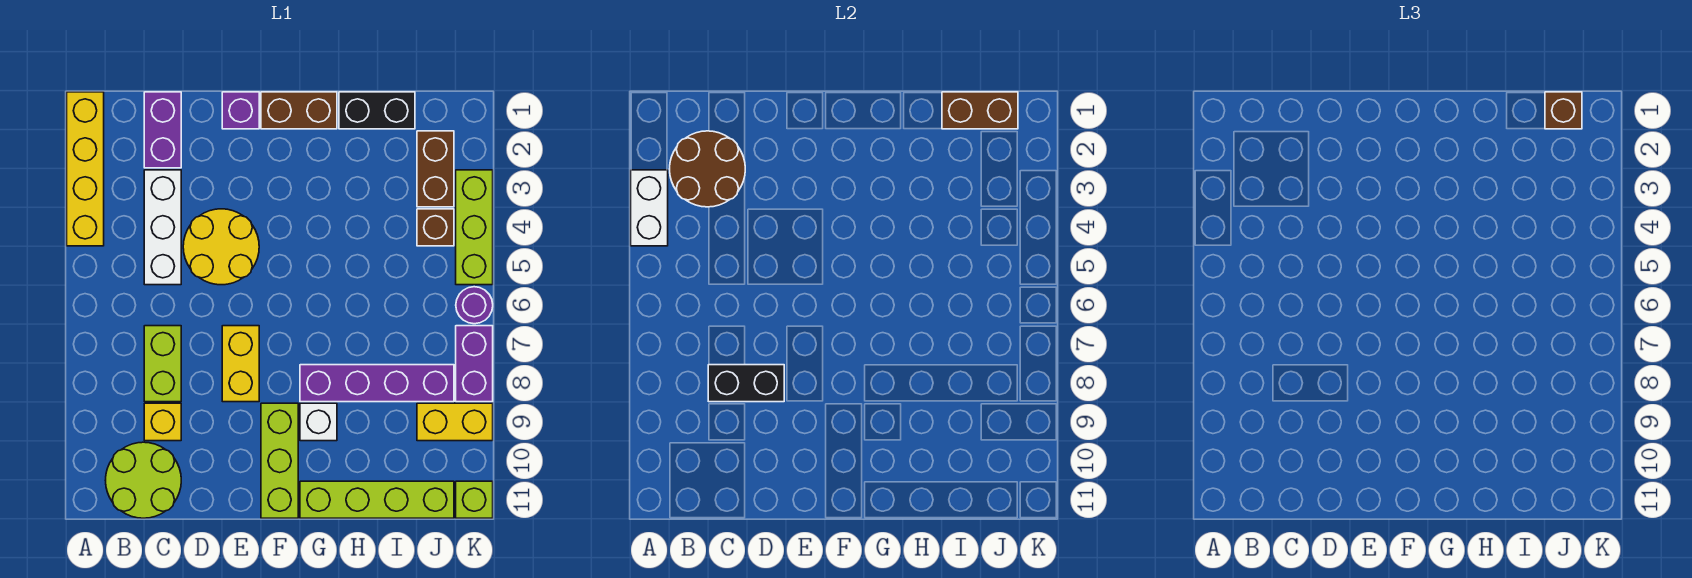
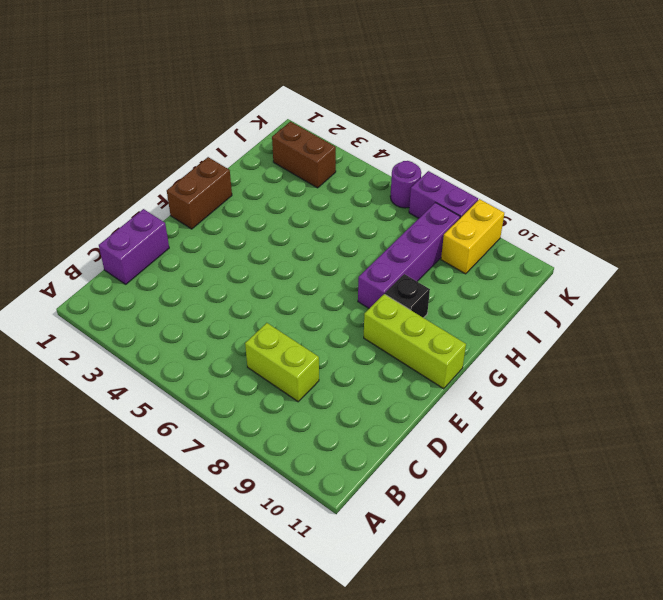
purple 1x2 brick [99,209,169,284] -> purple 1x2 brick turned to [144,92,181,168]
black 1x1 brick [385,274,430,318] -> white 1x1 brick [300,403,337,441]
none -> yellow 1x4 brick [67,92,104,246]
none -> lime 2x2 round brick [105,442,181,518]
none -> white 1x3 brick [144,170,181,285]

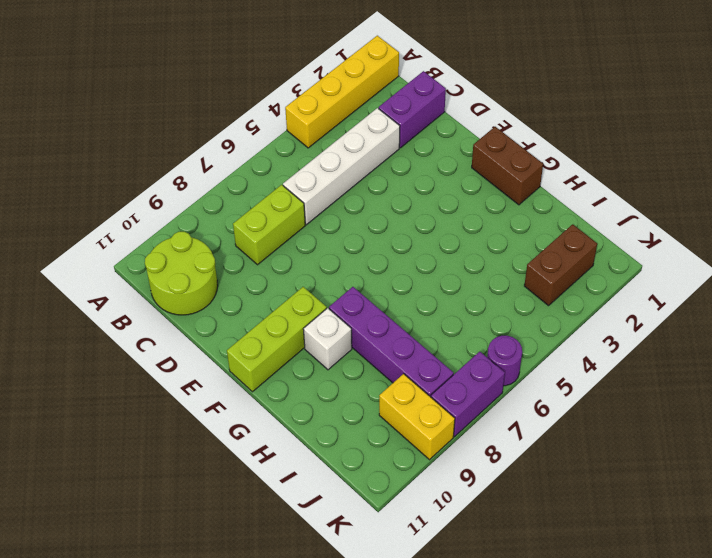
white 1x4 brick [283,108,400,225] -> white 1x3 brick [144,170,181,285]
none -> yellow 1x1 brick [144,403,181,441]
none -> yellow 2x2 round brick [183,209,259,285]
none -> purple 1x1 brick [222,92,259,129]

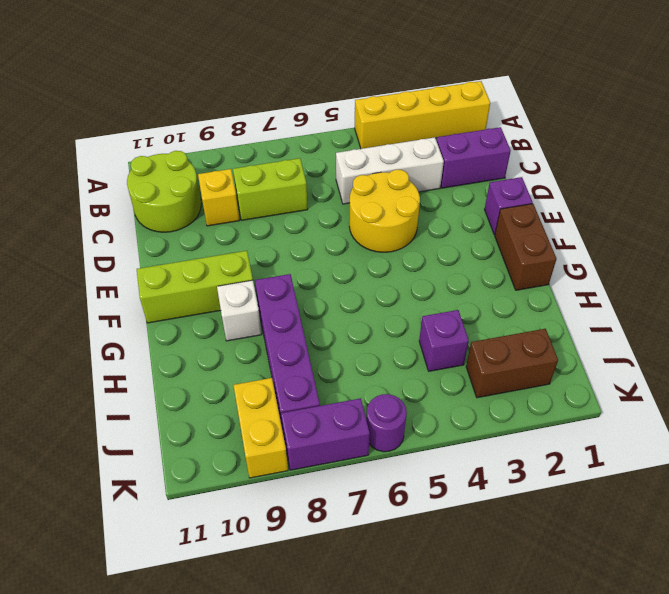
purple 1x1 brick [419,310,469,371] -> none
none -> yellow 1x2 brick [222,326,259,402]
none -> lime 1x4 brick [300,481,454,518]
none -> black 1x2 brick [339,92,415,129]

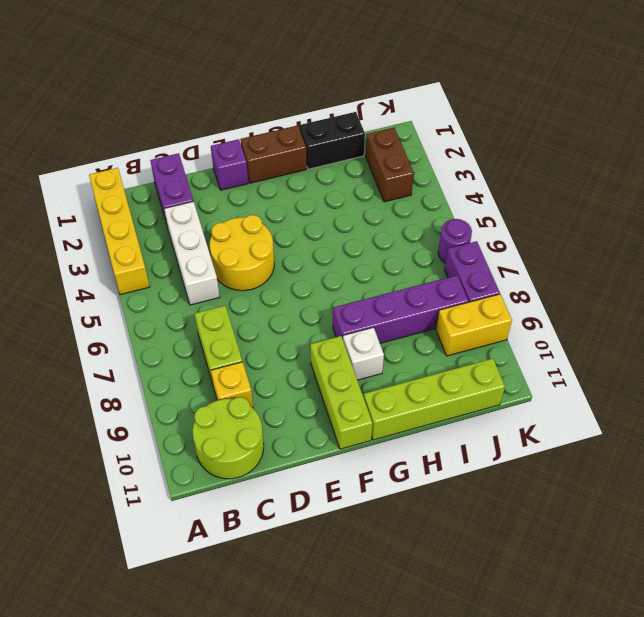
none -> yellow 1x2 brick [222,326,259,402]
none -> brown 1x1 brick [417,209,454,246]
none -> lime 1x3 brick [456,170,493,285]

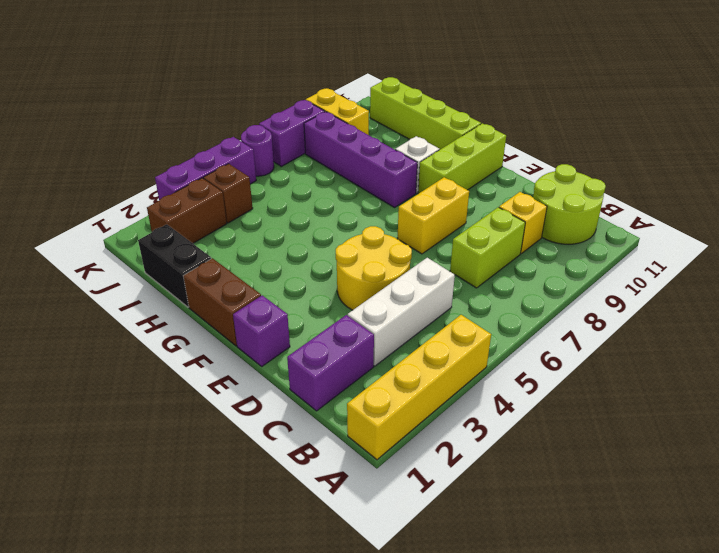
purple 1x3 brick [155,137,256,200] -> lime 1x3 brick [456,170,493,285]
none -> lime 1x1 brick [456,481,493,518]
none -> white 1x2 brick [631,170,668,246]
none -> brown 2x2 round brick [670,131,745,207]

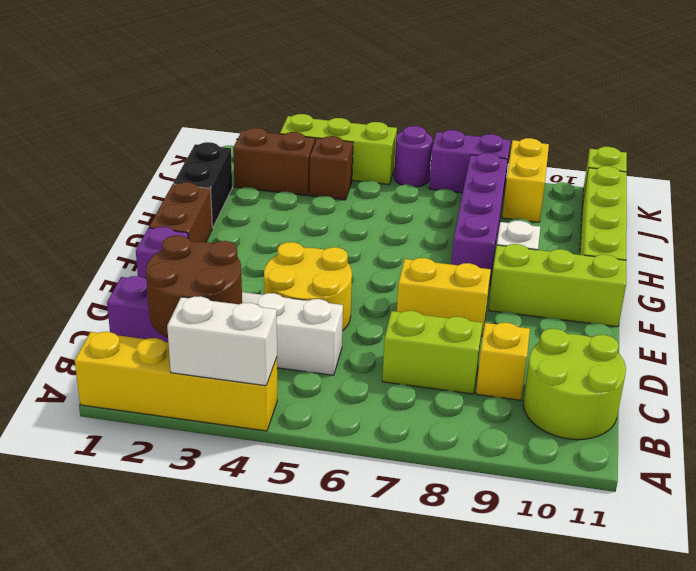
none -> black 1x2 brick [708,365,784,402]
none -> brown 1x2 brick [942,92,1018,129]
none -> brown 1x1 brick [1545,92,1582,129]

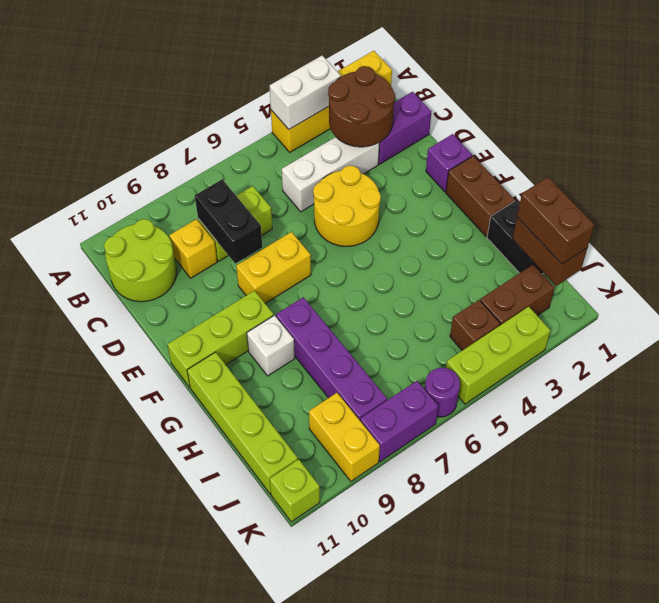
brown 1x2 brick [517,177,594,264] -> brown 1x1 brick [1545,92,1582,129]

